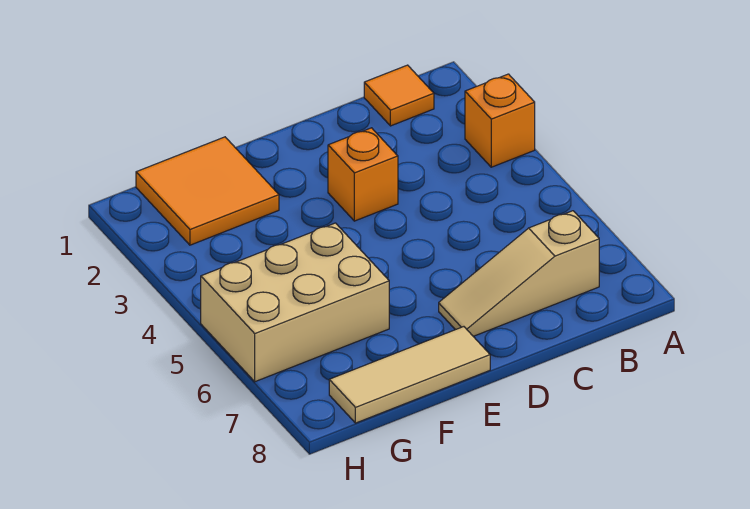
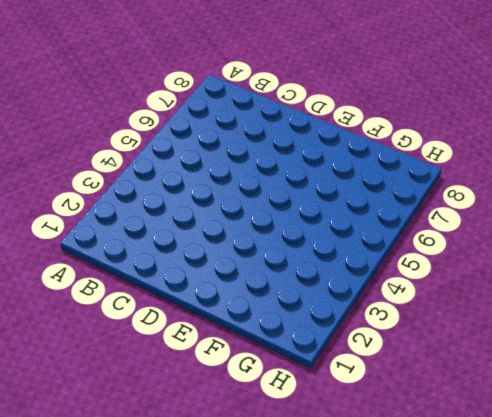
none -> orange 1x1 brick [465,74,535,167]
none -> orange 1x1 tile [364,65,434,126]

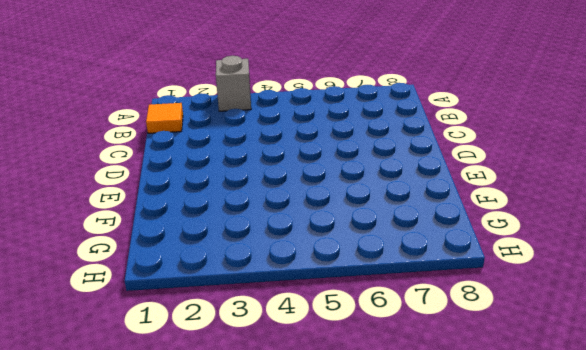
grey 1x1 brick [216,56,251,111] -> orange 1x1 brick [465,74,535,167]
none -> tan 1x3 slope [439,211,599,336]
none -> orange 1x1 brick [328,128,398,221]

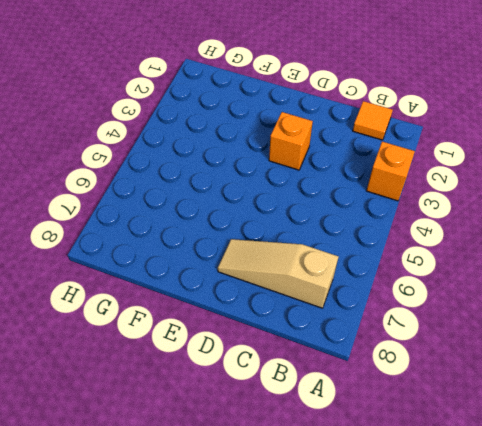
none -> tan 1x3 tile [329,327,490,423]
none -> orange 2x2 tile [136,137,279,245]

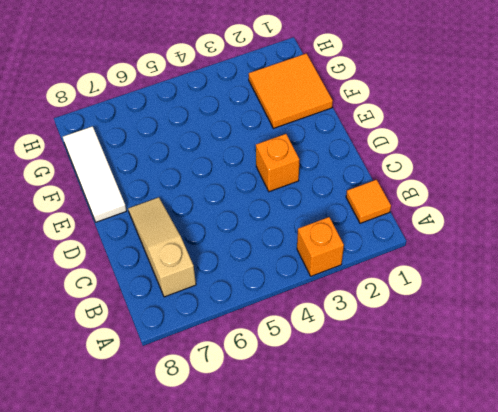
white 1x3 tile [63,126,127,222] -> tan 1x3 tile [329,327,490,423]
none -> tan 2x3 brick [201,223,389,382]

